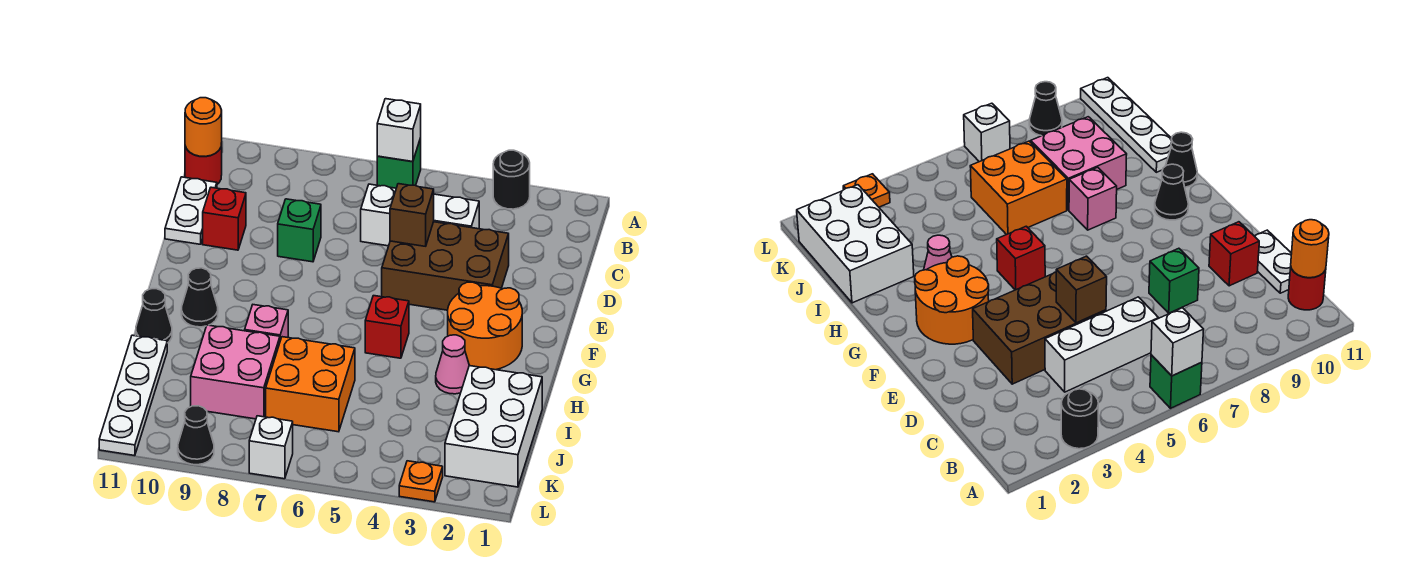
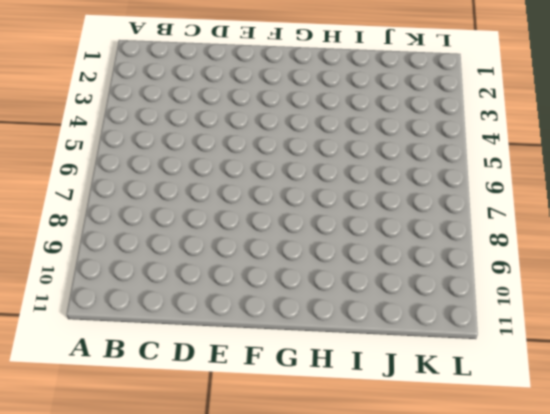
none -> black 1x1 round brick [493,150,530,209]
none -> green 1x1 brick [377,138,421,188]
none -> red 1x1 round brick [185,143,222,184]

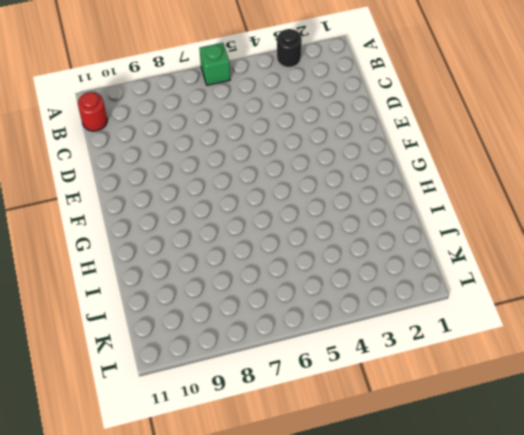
none -> white 1x3 brick [361,184,479,246]
none -> white 1x2 plate [165,177,217,244]
none -> brown 2x3 brick [382,222,509,310]

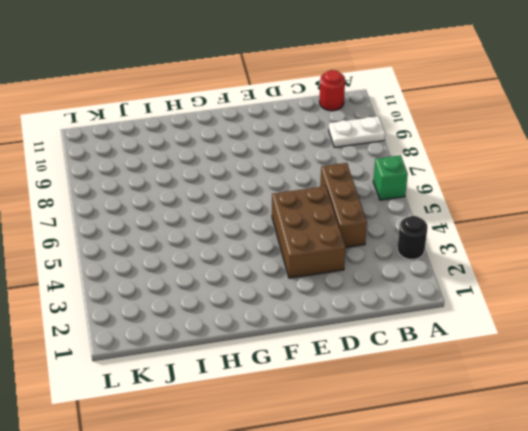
white 1x2 plate [329,116,385,147] -> white 1x2 plate moved to [165,177,217,244]
brown 1x3 brick [320,163,367,247] -> white 1x3 brick [361,184,479,246]
none -> green 1x1 brick [278,199,321,262]
none -> red 1x1 brick [203,187,246,250]
none -> orange 2x2 round brick [448,282,522,370]

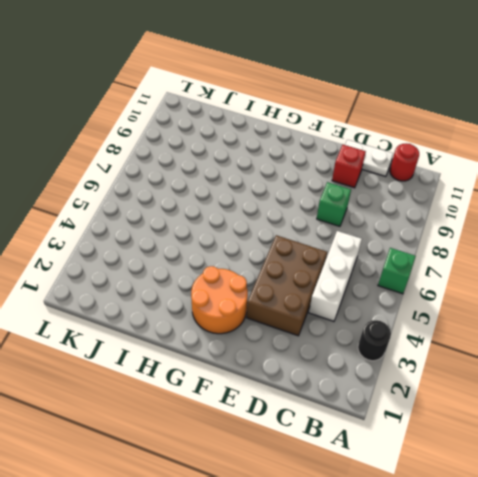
none -> red 1x1 brick [365,296,409,358]
none -> black 1x1 cone [181,268,218,327]
none -> pink 1x1 cone [436,335,469,394]

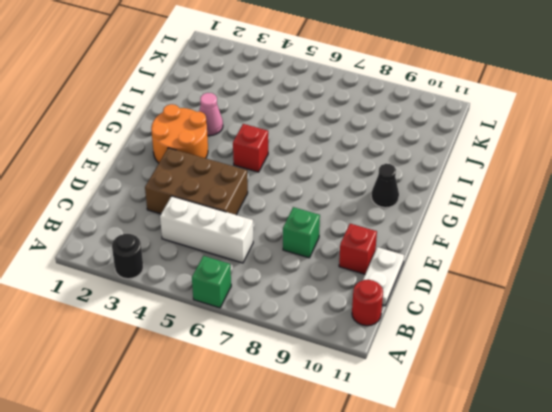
none -> pink 1x1 brick [245,305,288,340]
none -> black 1x1 cone [136,289,172,343]
none -> white 2x3 brick [445,366,542,487]

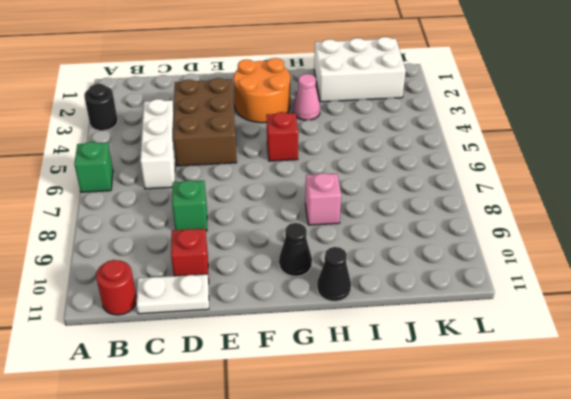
none -> orange 2x2 brick [266,337,355,432]
none -> pink 2x2 brick [191,325,280,419]
none -> white 1x4 plate [99,335,167,456]

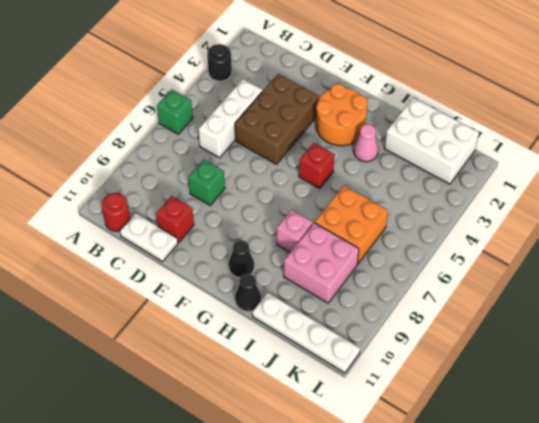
none -> orange 1x1 plate [399,461,443,502]
none -> white 1x1 brick [249,416,293,479]
none -> black 1x1 cone [178,406,214,465]

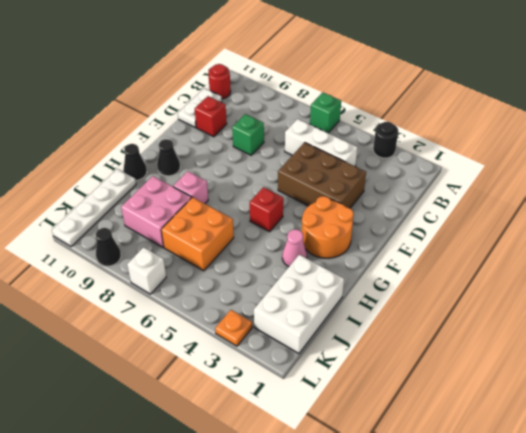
none -> white 1x1 brick [377,99,421,162]
none -> orange 1x1 round brick [185,98,222,157]
none -> brown 1x1 brick [390,184,434,246]

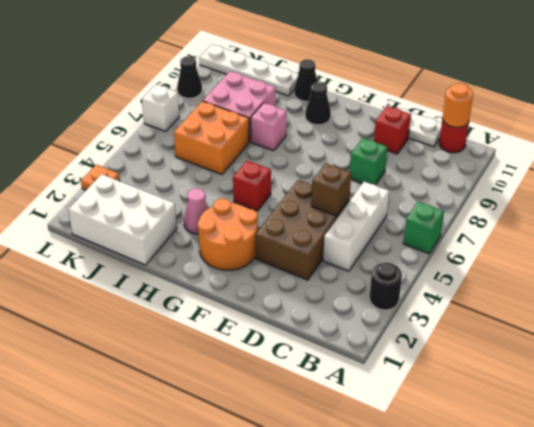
none -> white 1x1 brick [377,99,421,162]

